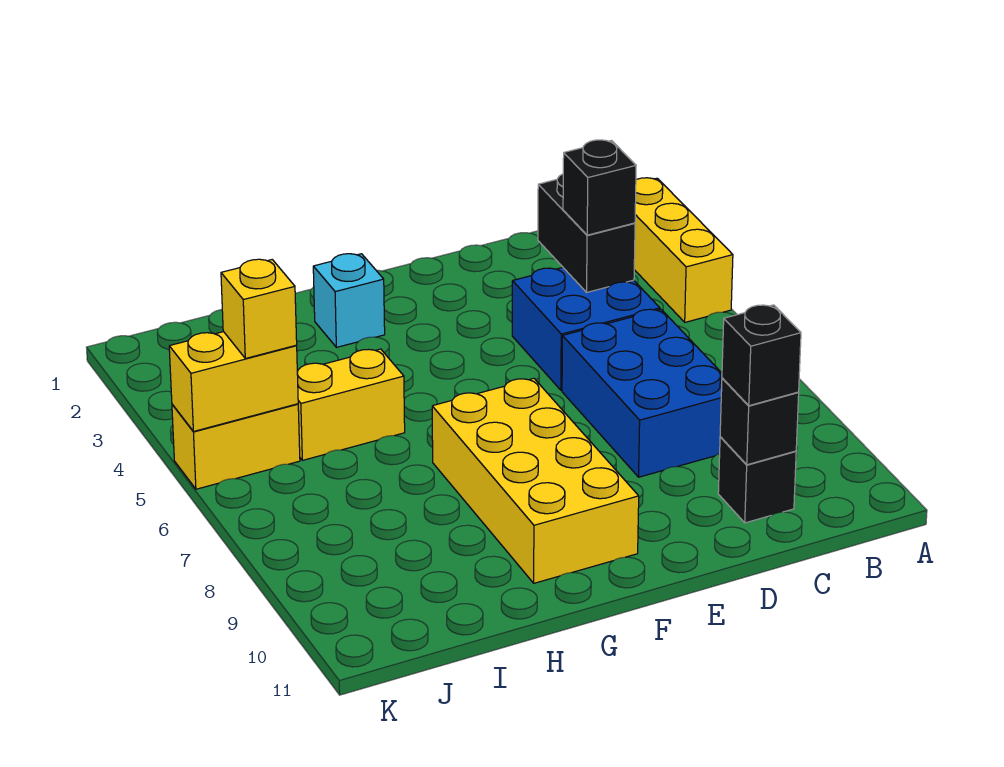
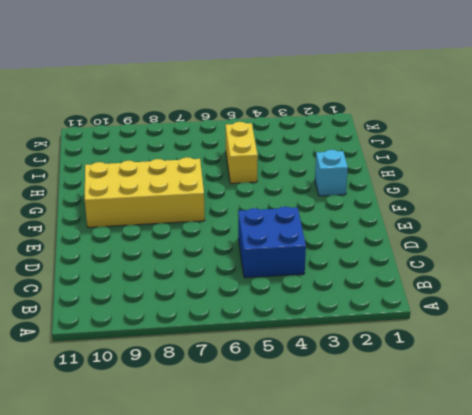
none -> yellow 1x3 brick [634,178,733,322]
none -> blue 2x3 brick [562,309,722,477]
none -> black 1x1 brick [718,437,796,523]

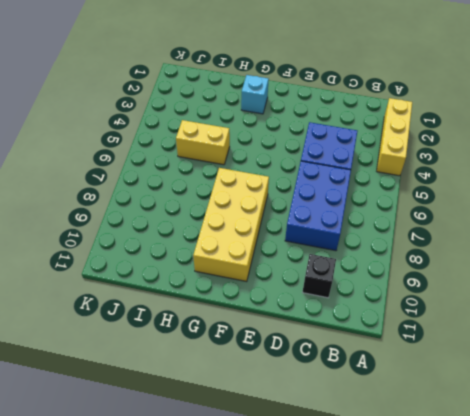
none -> yellow 1x2 brick [172,404,300,489]
none -> black 1x2 brick [538,174,635,292]
none -> black 1x1 brick [720,378,799,465]

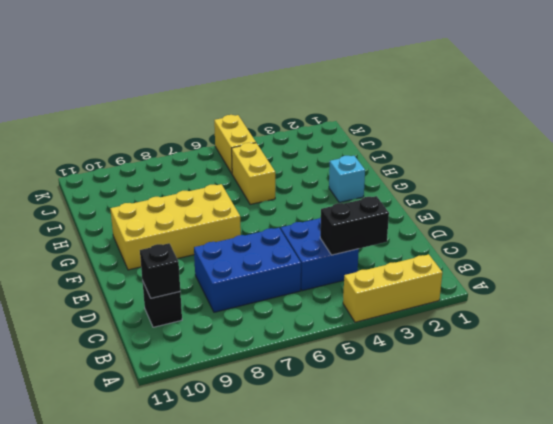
none -> yellow 1x2 brick [169,332,298,431]
none -> black 1x1 brick [563,140,636,235]
none -> black 1x1 brick [722,305,801,406]

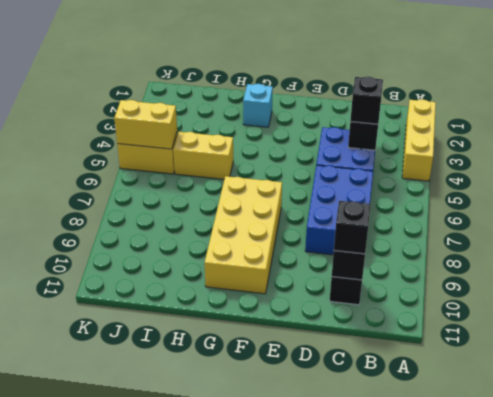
none -> yellow 1x1 brick [221,259,297,358]

